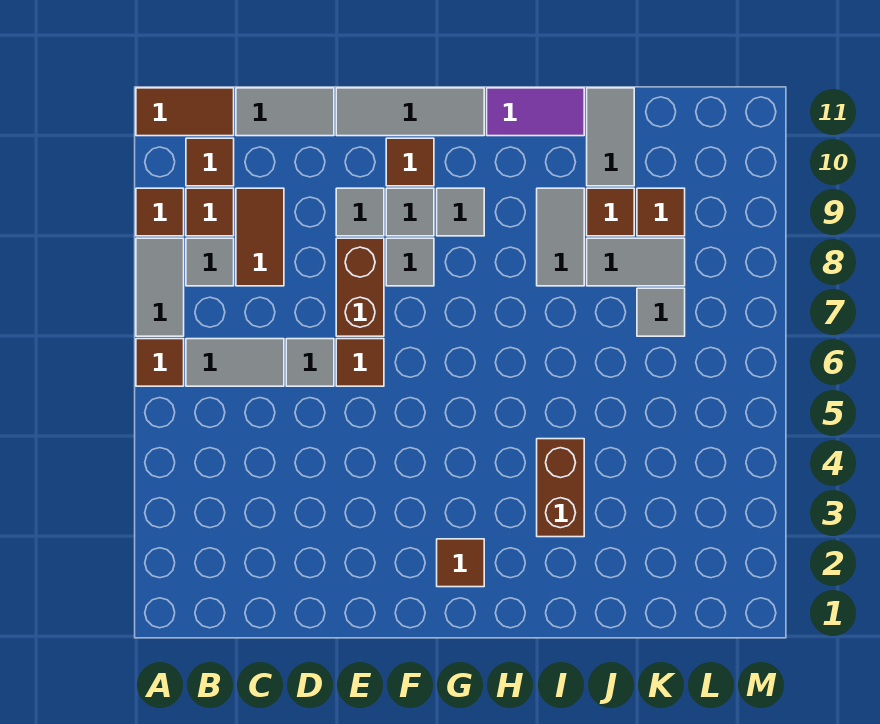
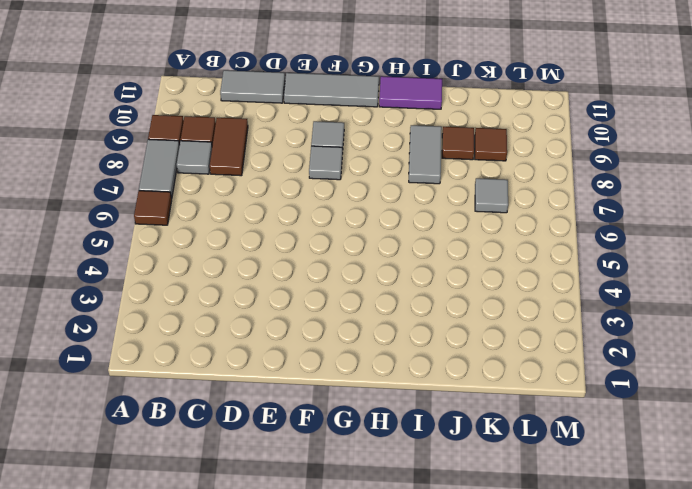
none -> brown 1x2 tile [136,88,234,136]
none -> grey 1x2 tile [186,339,284,386]
none -> brown 1x1 tile [186,138,234,186]

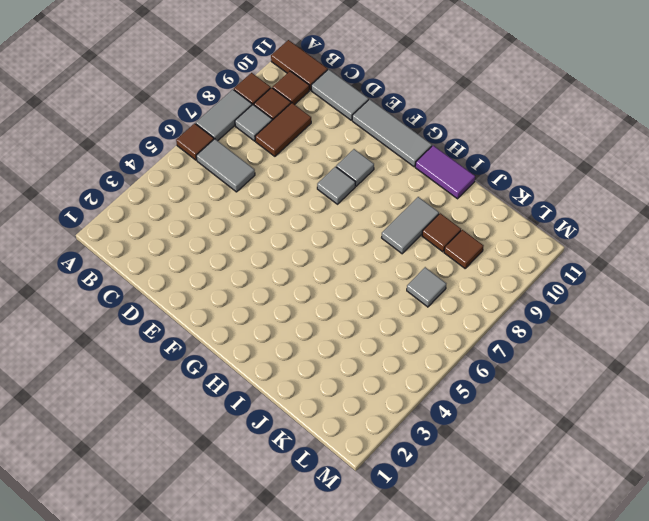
none -> grey 1x1 tile [286,339,334,386]
none -> brown 1x1 tile [336,339,384,386]
none -> brown 1x2 brick [336,238,384,336]

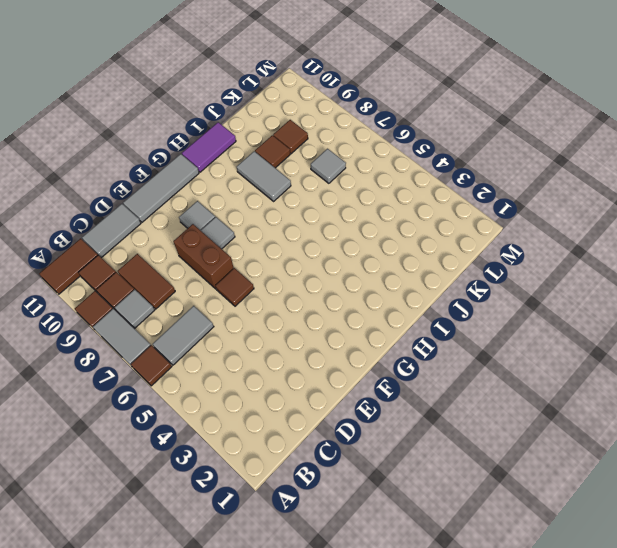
none -> grey 1x1 tile [286,339,334,386]
none -> grey 1x1 tile [336,188,384,236]
none -> brown 1x1 tile [386,138,434,186]

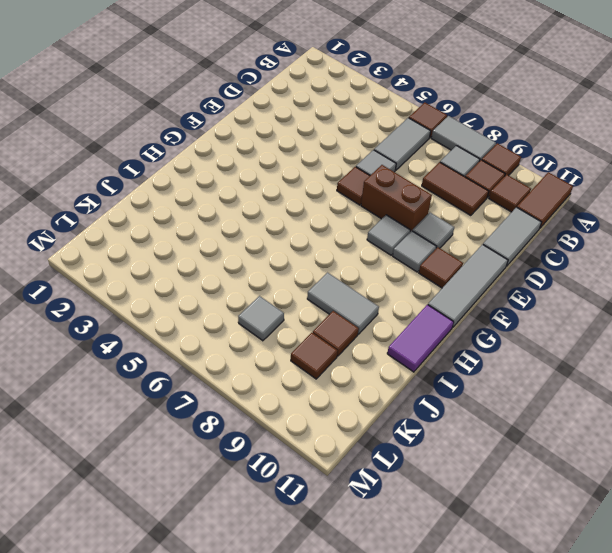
none -> brown 1x1 tile [437,539,484,587]
none -> grey 1x1 tile [437,188,484,236]
none -> brown 1x2 brick [537,439,584,537]

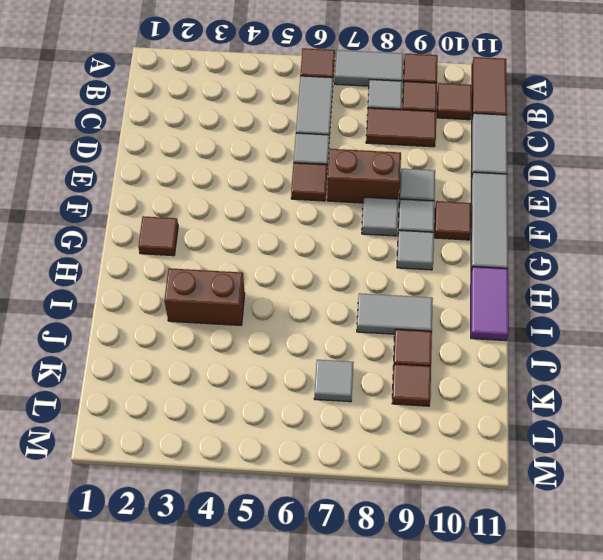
none -> grey 1x2 tile [587,238,685,286]
none -> grey 1x2 tile [587,88,634,186]

